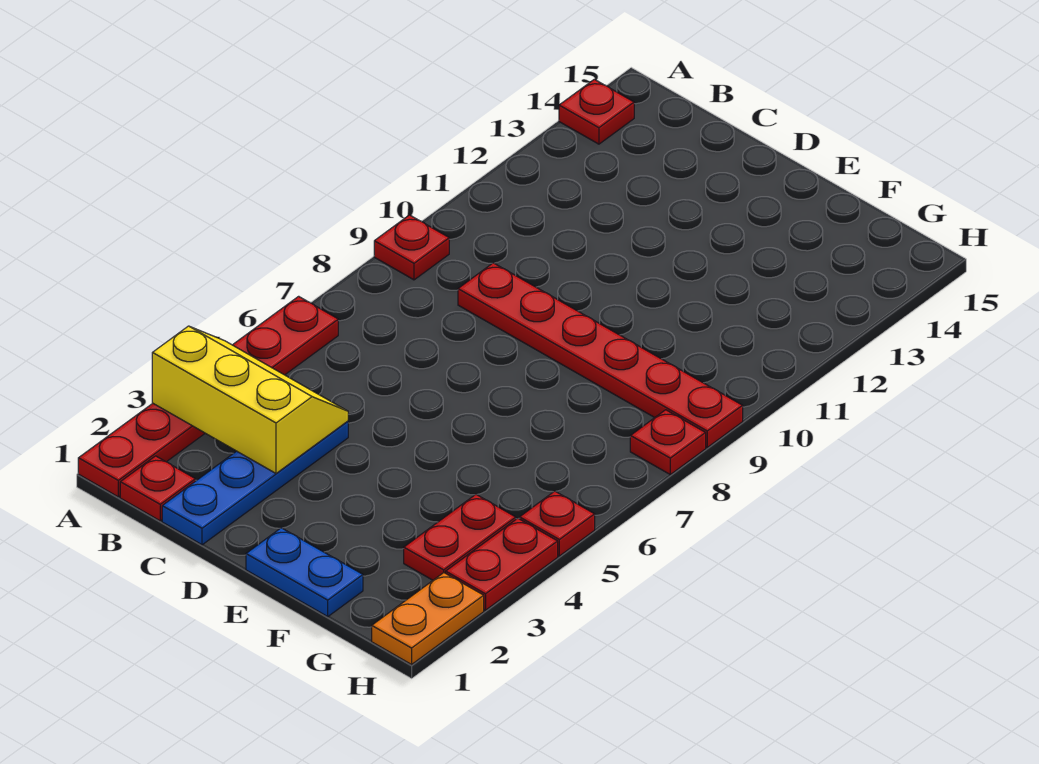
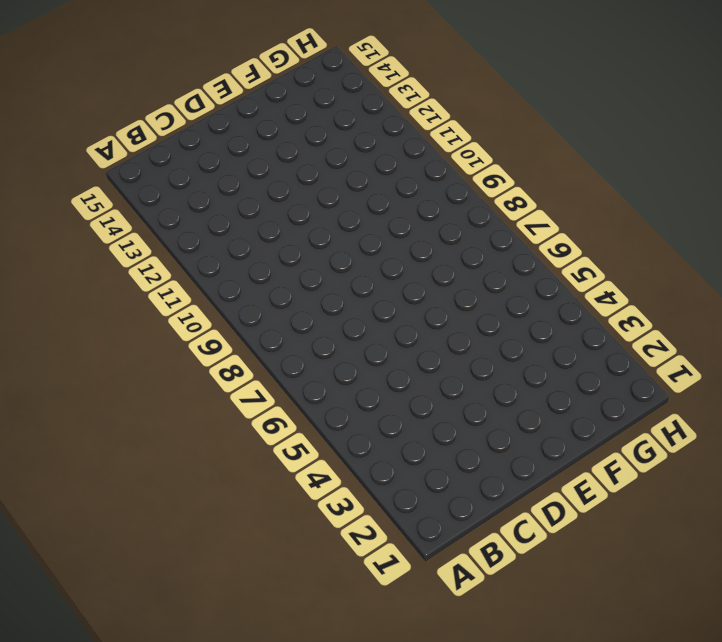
none -> red 1x6 plate [78,296,338,497]
none -> red 1x1 plate [374,215,449,280]
none -> red 1x1 plate [559,79,634,144]

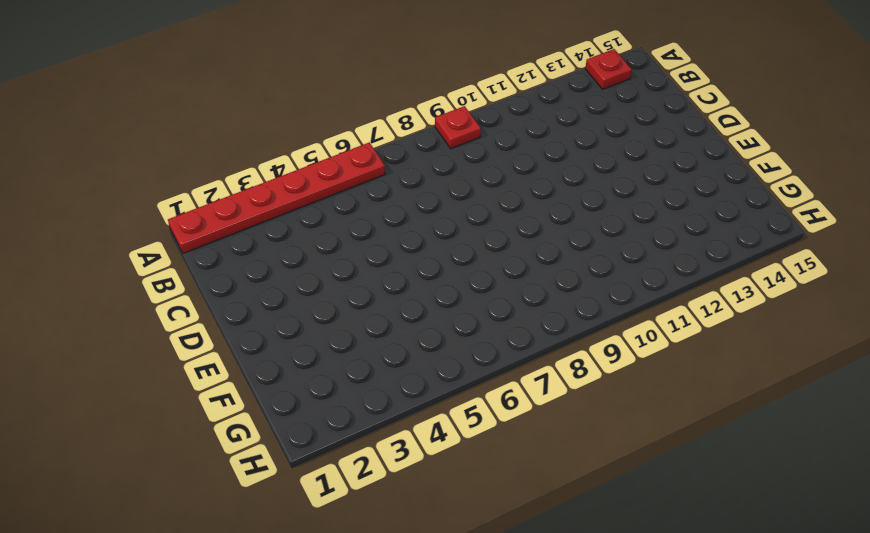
none -> red 1x1 plate [120,456,195,521]
none -> blue 1x4 plate [162,421,348,545]
none -> red 1x6 plate [458,263,743,447]

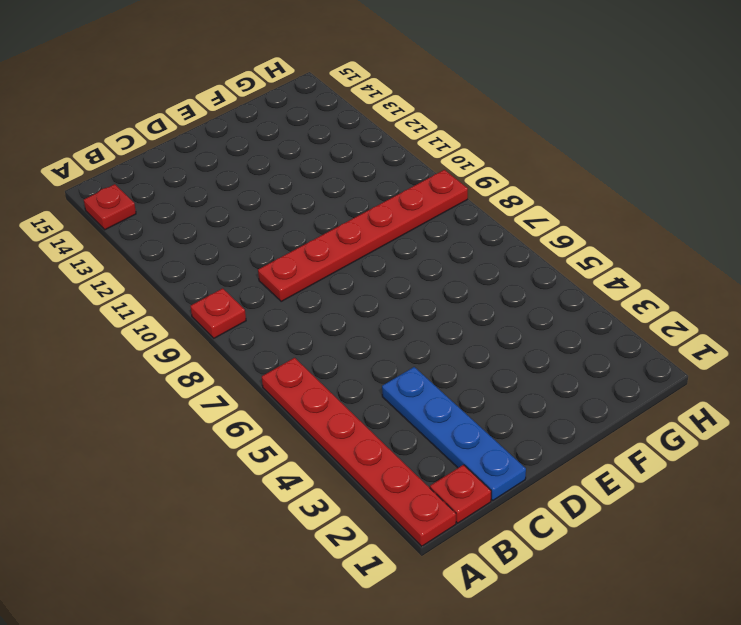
none -> blue 1x2 plate [246,528,363,616]
none -> red 1x2 plate [404,495,516,580]
none -> orange 1x2 plate [372,573,484,664]

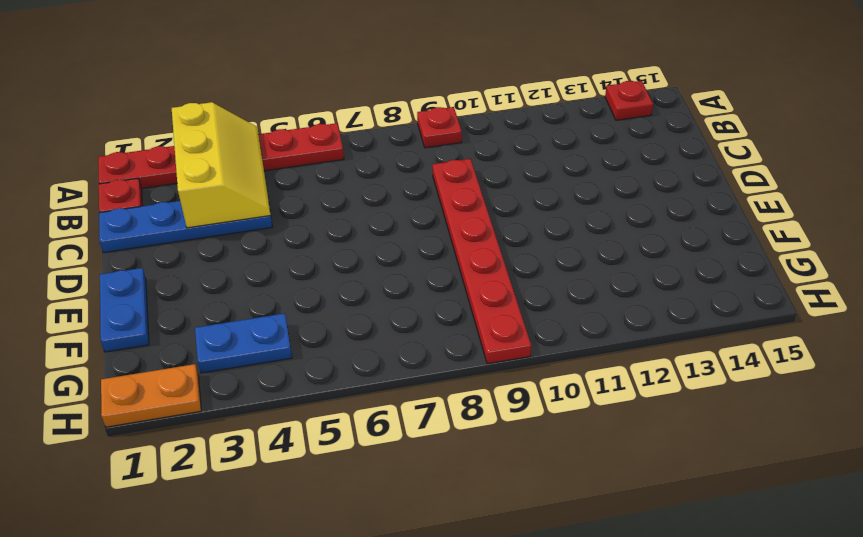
blue 1x2 plate [195,313,292,373] -> red 1x2 plate [404,495,516,580]
none -> red 1x2 plate [446,518,558,610]
none -> red 1x1 plate [520,491,595,556]
none -> red 1x1 plate [630,410,706,474]

